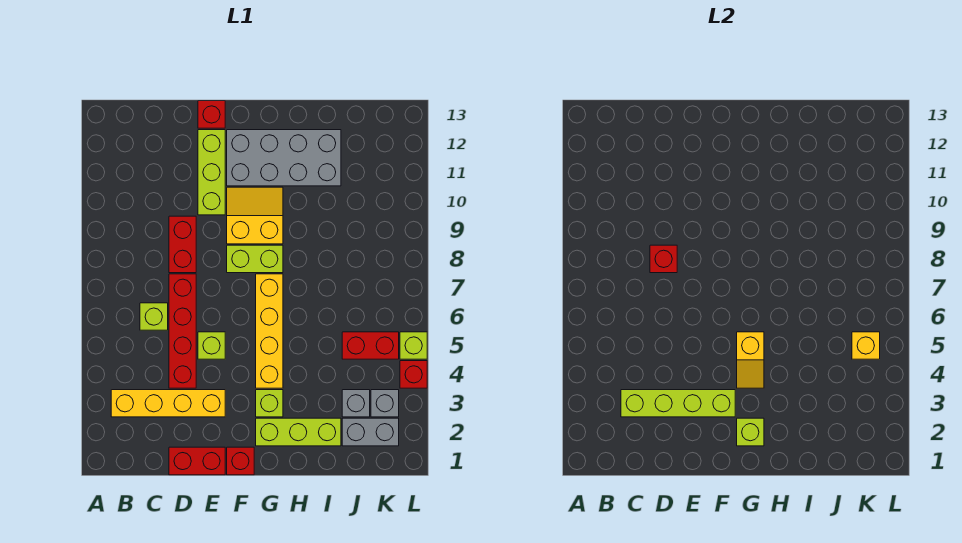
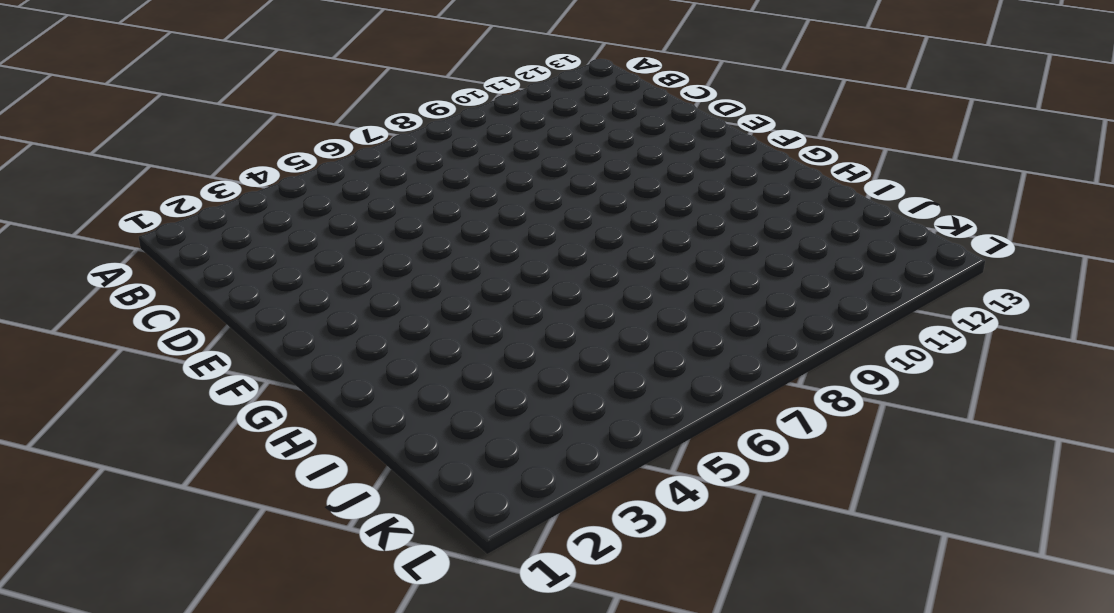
none -> yellow 1x4 brick [111,390,225,417]
none -> lime 1x1 brick [140,303,168,330]
none -> red 1x2 brick [169,447,225,475]

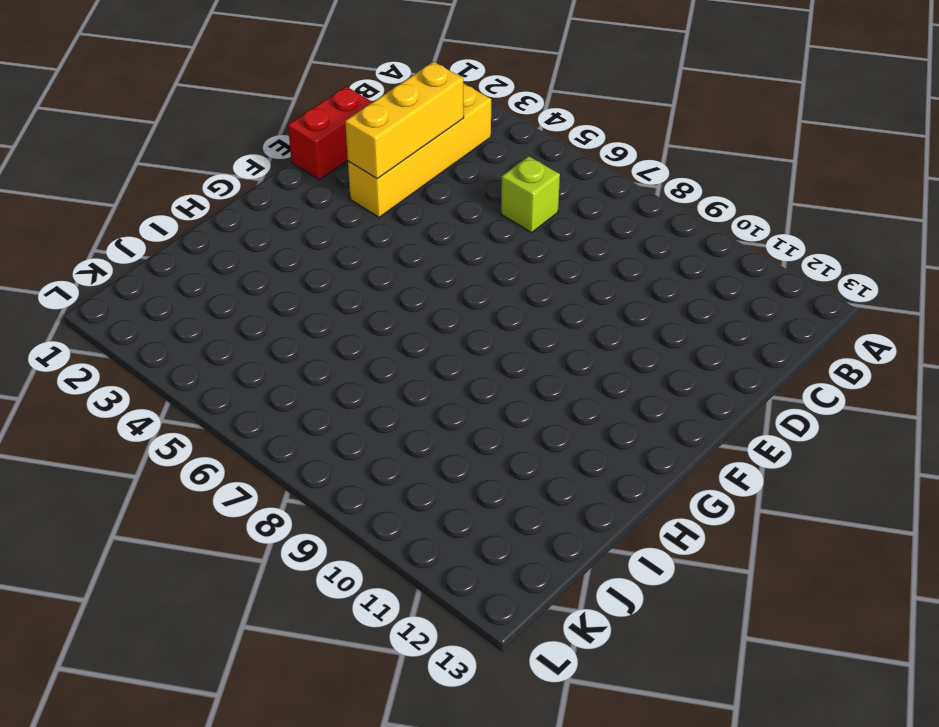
yellow 1x3 brick [345,62,464,179] -> lime 1x4 brick [621,390,735,417]
none -> red 1x4 brick [169,274,196,388]
none -> red 1x2 brick [169,216,196,273]
none -> lime 1x1 brick [198,332,225,359]

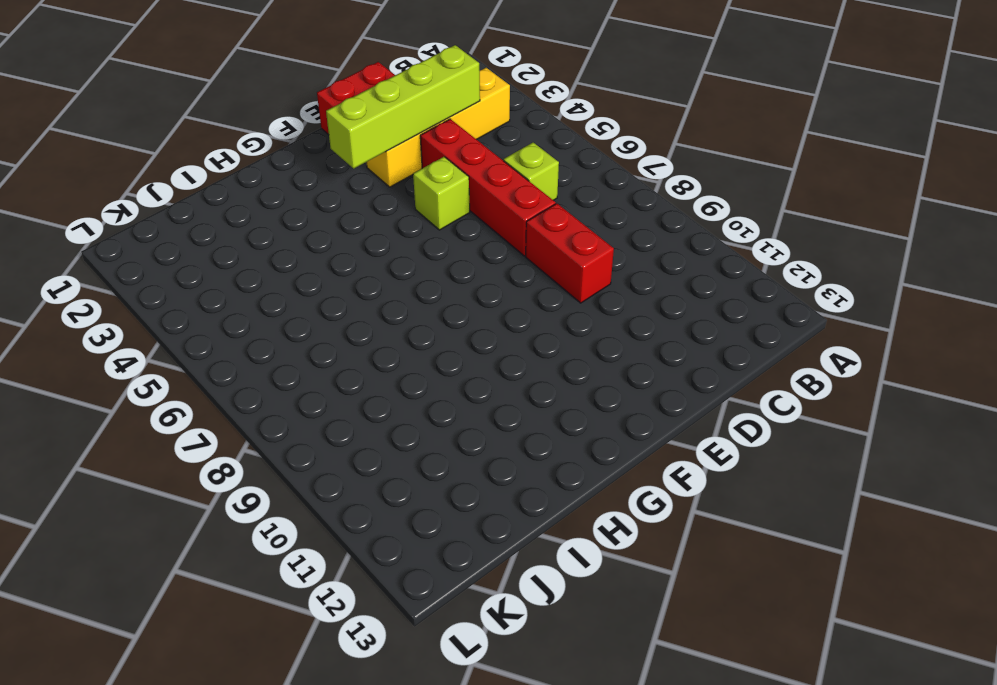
none -> lime 1x3 brick [198,130,225,215]
none -> red 1x1 brick [198,101,225,128]
none -> red 1x1 brick [227,447,254,475]

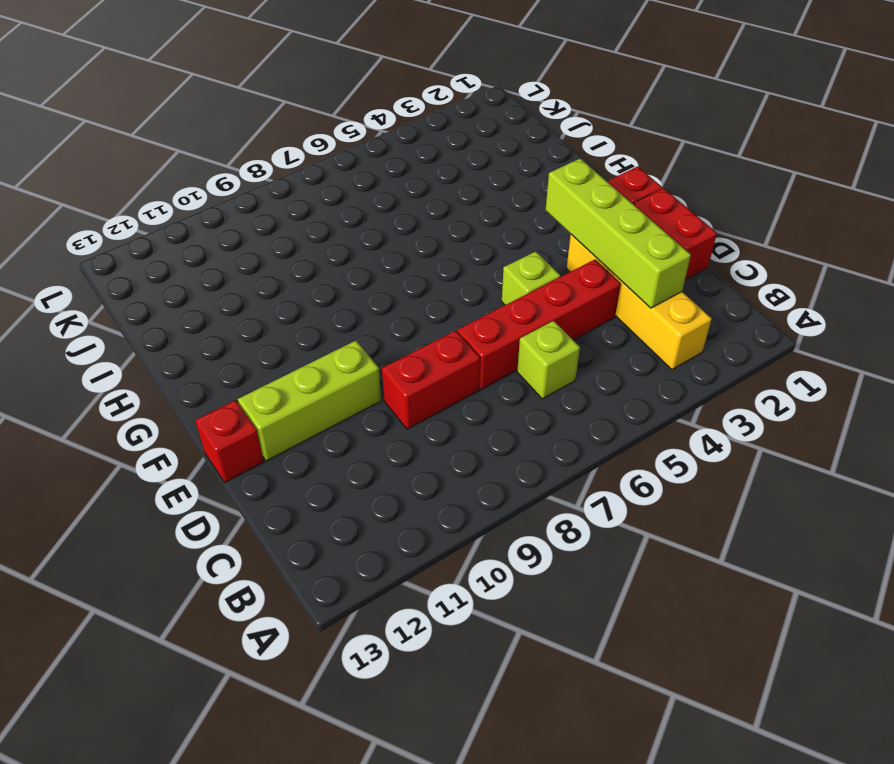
none -> lime 1x2 brick [227,245,283,273]
none -> yellow 2x2 slope [227,187,283,244]
none -> grey 2x4 brick [227,130,341,186]

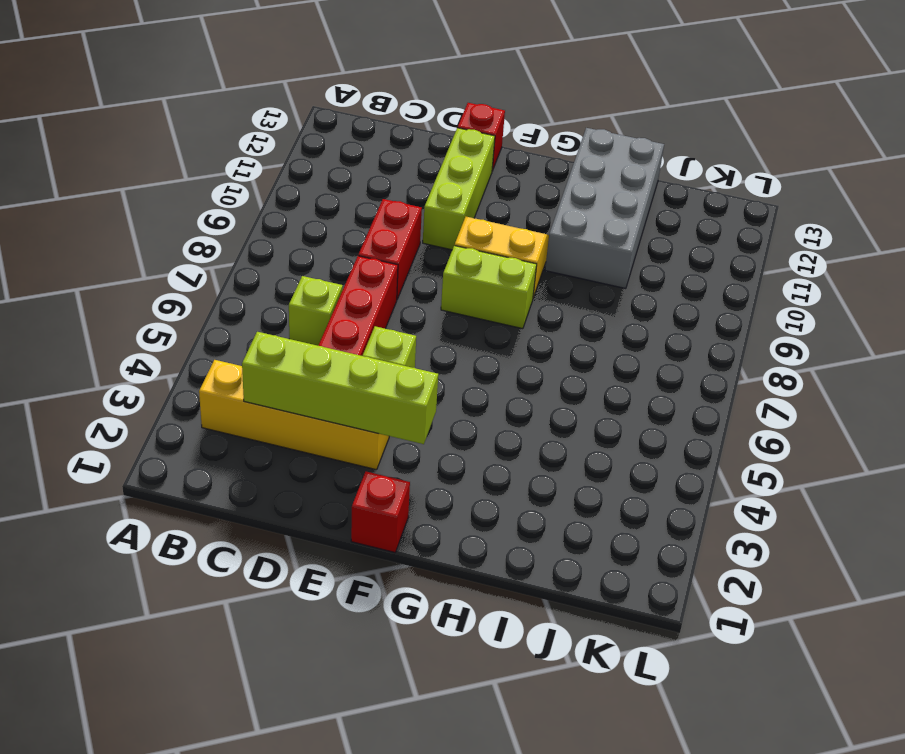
grey 2x4 brick [545,128,664,289] -> grey 2x4 brick turned to [227,130,341,186]
none -> red 1x2 brick [169,447,225,475]
none -> lime 1x3 brick [256,418,341,446]
none -> lime 1x1 brick [256,390,283,417]

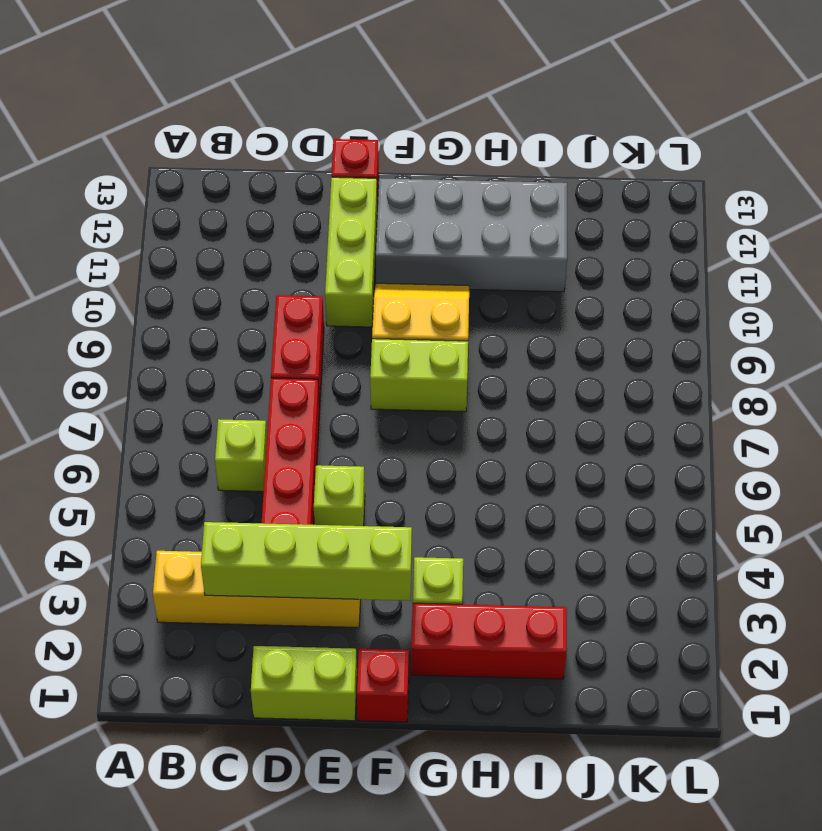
lime 1x2 brick [251,646,357,721] -> red 1x2 brick [169,447,225,475]
red 1x3 brick [411,603,567,679] -> lime 1x3 brick [256,418,341,446]
none -> yellow 1x4 brick [256,274,283,388]
none -> grey 1x2 brick [342,418,399,446]
none -> grey 1x1 brick [342,390,370,417]

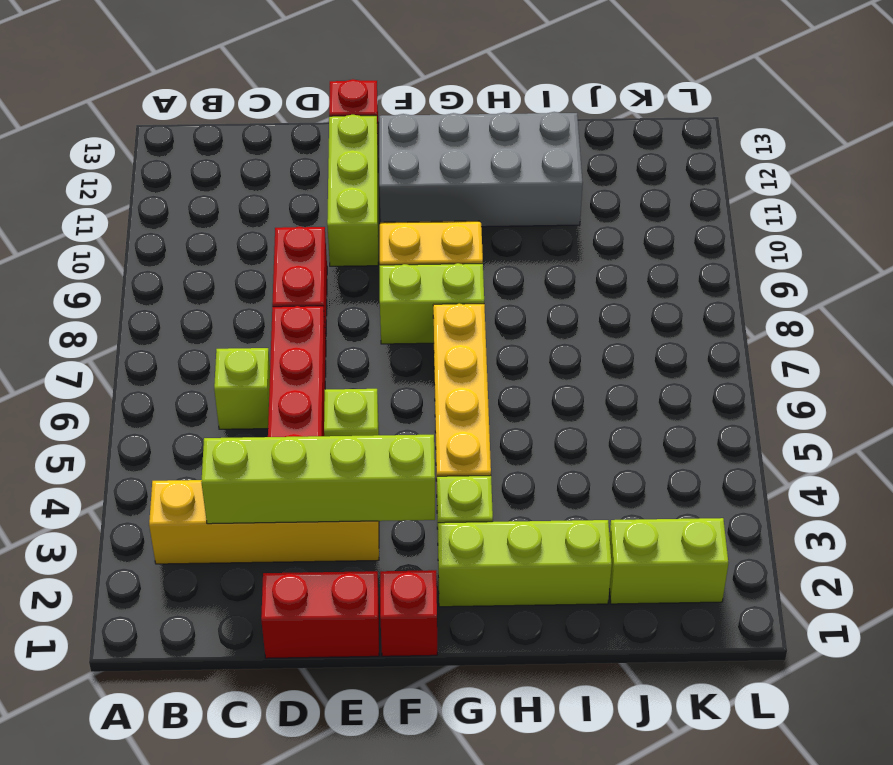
lime 1x2 brick [609,518,728,604] -> grey 1x2 brick [342,418,399,446]
none -> grey 1x1 brick [342,390,370,417]
none -> red 1x2 brick [342,332,399,359]
none -> grey 1x1 brick [371,390,399,417]

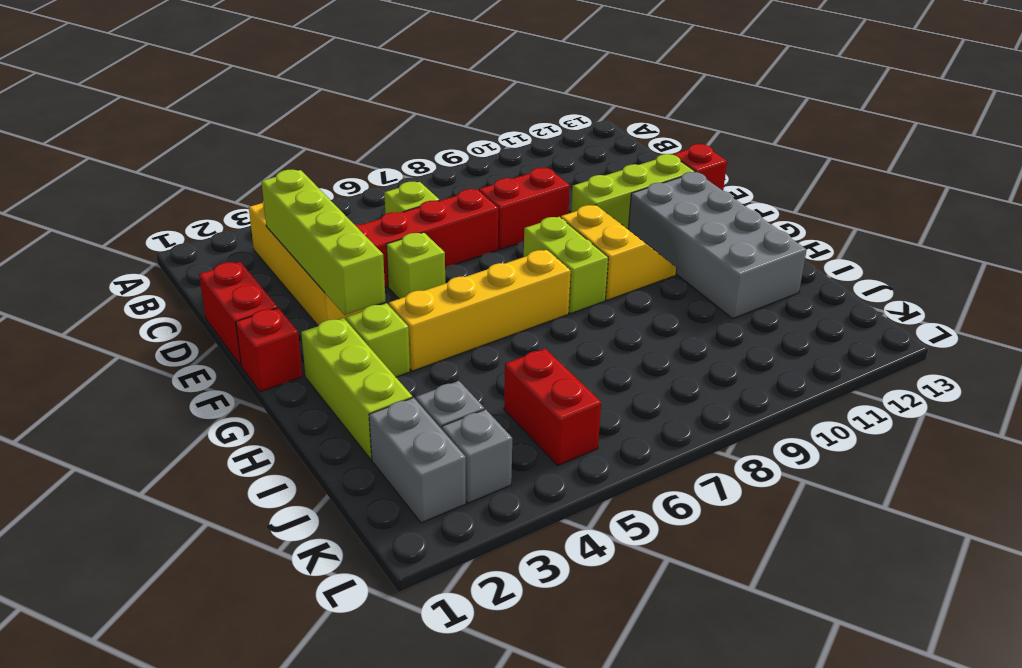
none -> red 1x1 brick [400,361,427,388]
none -> lime 1x1 brick [400,332,427,359]
none -> red 1x1 brick [650,245,677,273]

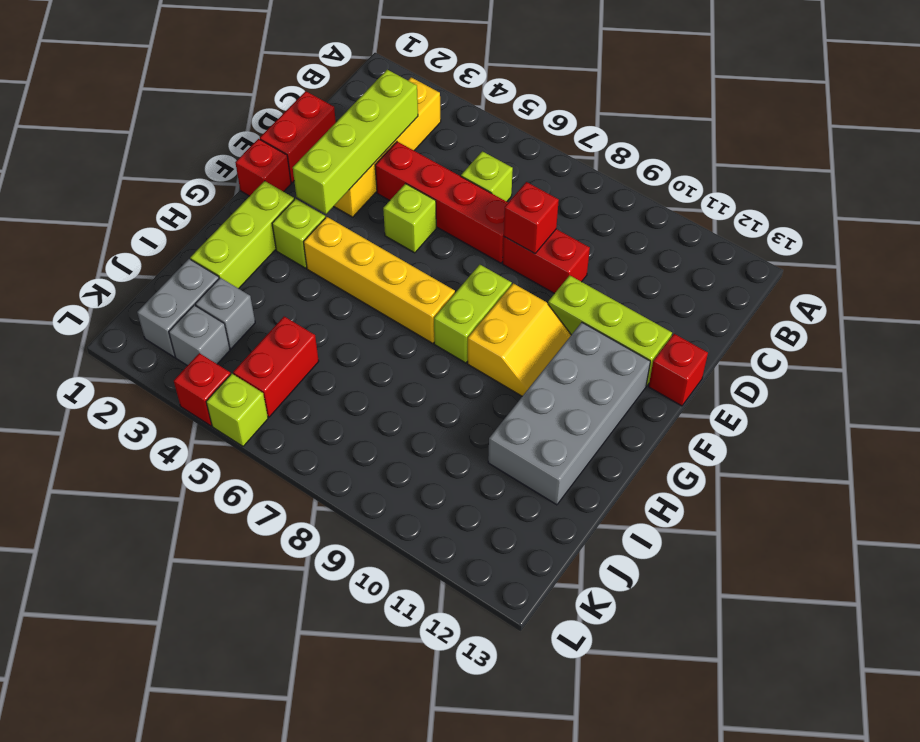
none -> lime 1x1 brick [737,418,764,446]
none -> yellow 1x2 slope [737,332,764,388]
none -> yellow 1x1 brick [852,332,880,359]

